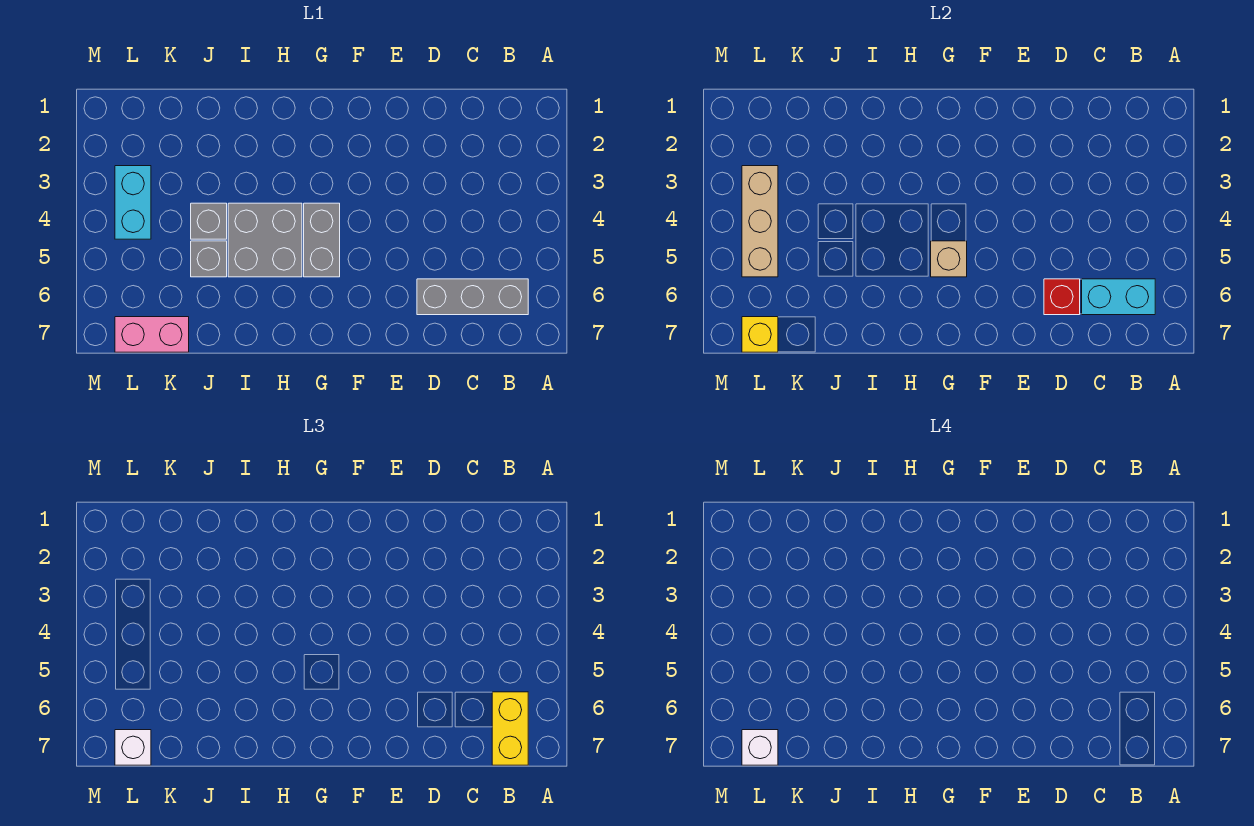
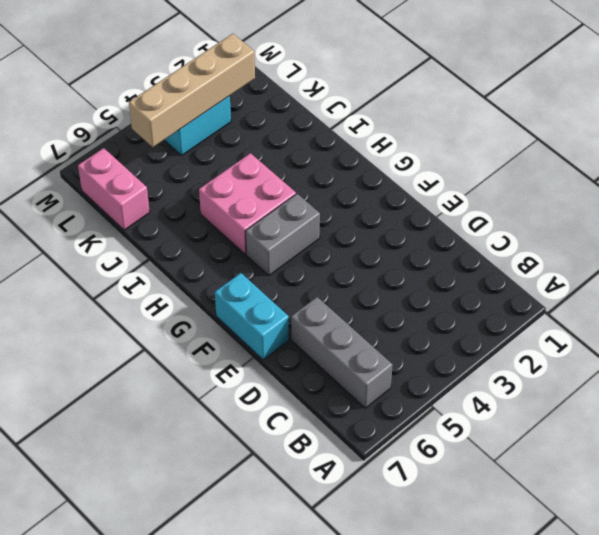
cyan 1x2 brick [215,273,289,360] -> cyan 1x2 brick moved to [1082,279,1155,315]
pink 2x2 brick [199,153,296,254] -> grey 2x2 brick [228,203,302,277]
tan 1x4 brick [129,34,255,147] -> tan 1x3 brick [742,166,778,277]
none -> grey 1x1 brick [191,203,227,239]
none -> grey 1x1 brick [191,241,227,277]
none -> red 1x1 brick [1044,279,1080,315]

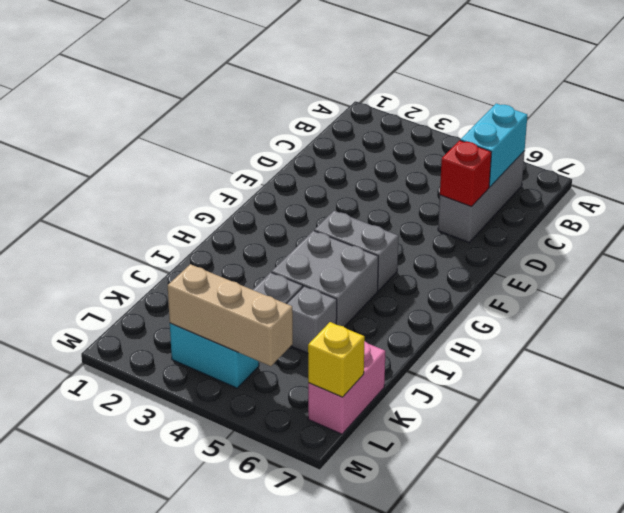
none -> tan 1x1 brick [931,241,967,277]
none -> yellow 1x2 brick [492,692,528,765]
none -> white 1x1 brick [115,730,151,765]

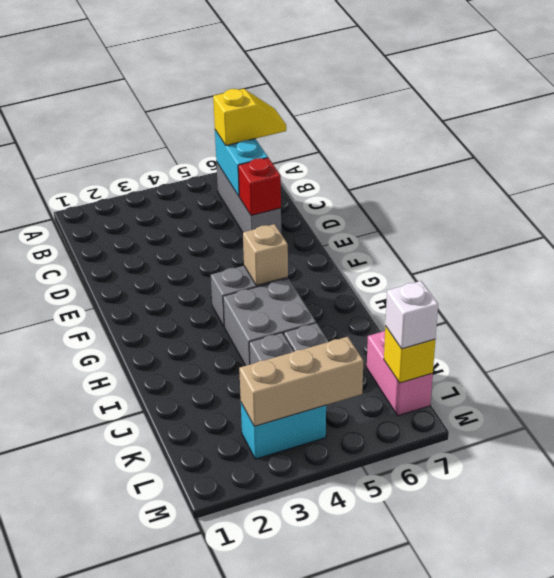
yellow 1x2 slope [213,89,286,145] -> yellow 1x2 brick [492,692,528,765]
none -> white 1x1 brick [742,730,778,765]

